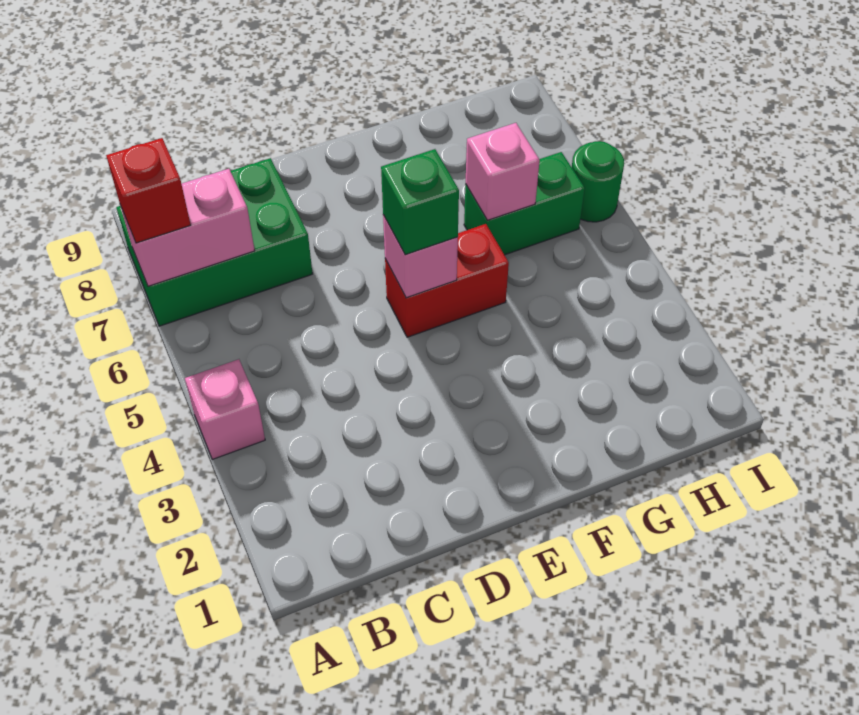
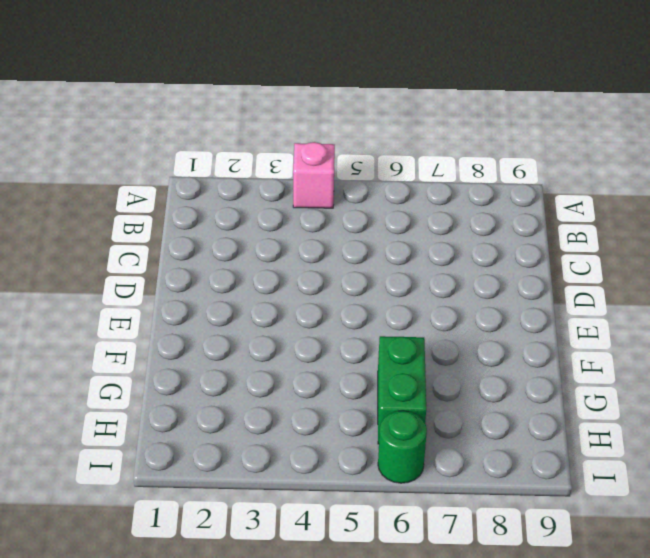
none -> green 2x3 brick [116,158,313,326]
none -> red 1x2 brick [385,224,509,337]

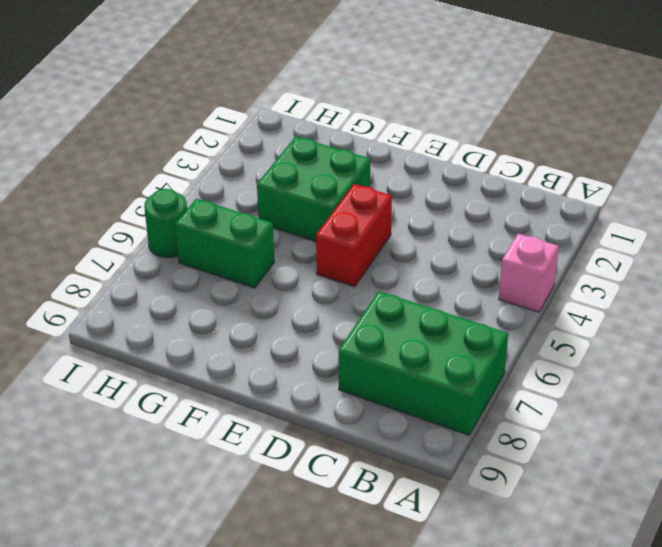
red 1x2 brick [316,184,392,287] -> red 1x2 brick turned to [385,224,509,337]
green 2x2 brick [257,136,370,241] -> none
none -> pink 1x2 brick [120,169,255,286]
none -> pink 1x1 brick [383,215,458,298]

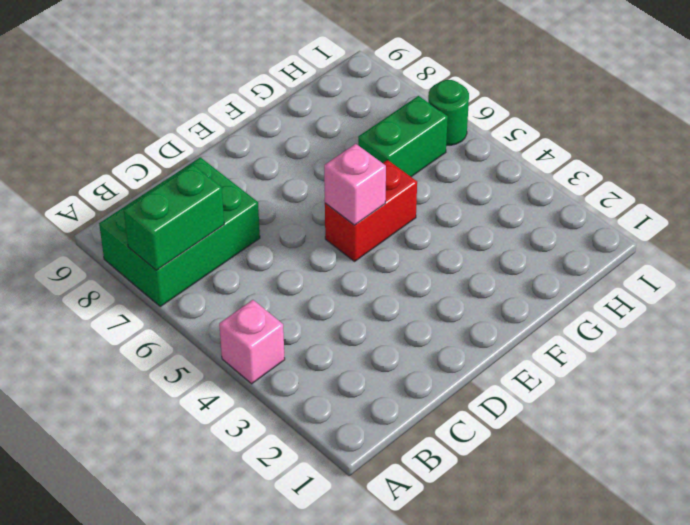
green 1x2 brick [124,164,224,270] -> pink 1x2 brick [120,169,255,286]
none -> pink 1x1 brick [466,123,540,220]
none -> red 1x1 brick [106,138,191,243]

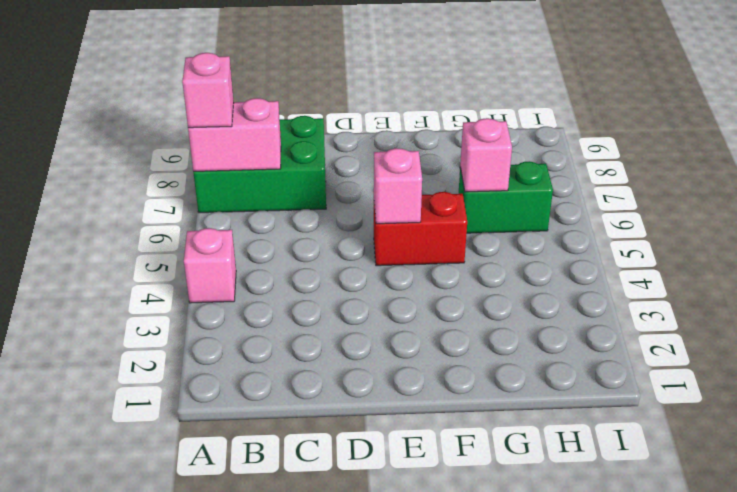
pink 1x1 brick [182,53,234,128] -> red 1x1 brick [106,138,191,243]
none -> green 1x1 round brick [572,141,624,222]
none -> green 1x1 brick [381,149,459,255]

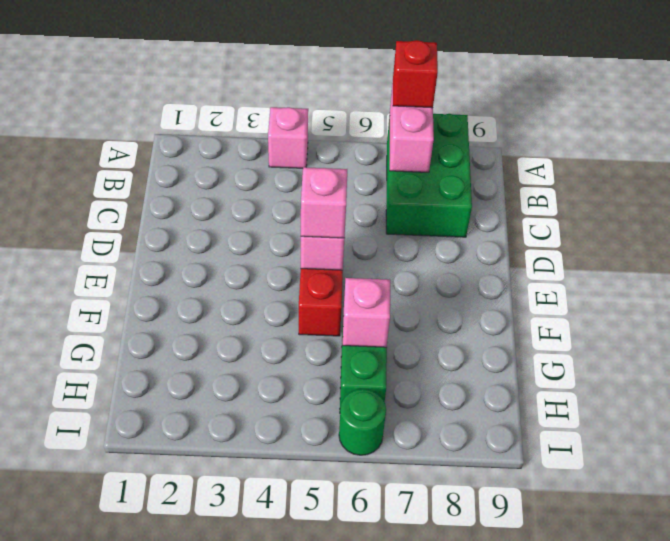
pink 1x1 brick [301,167,347,238] -> green 1x1 brick [381,149,459,255]

